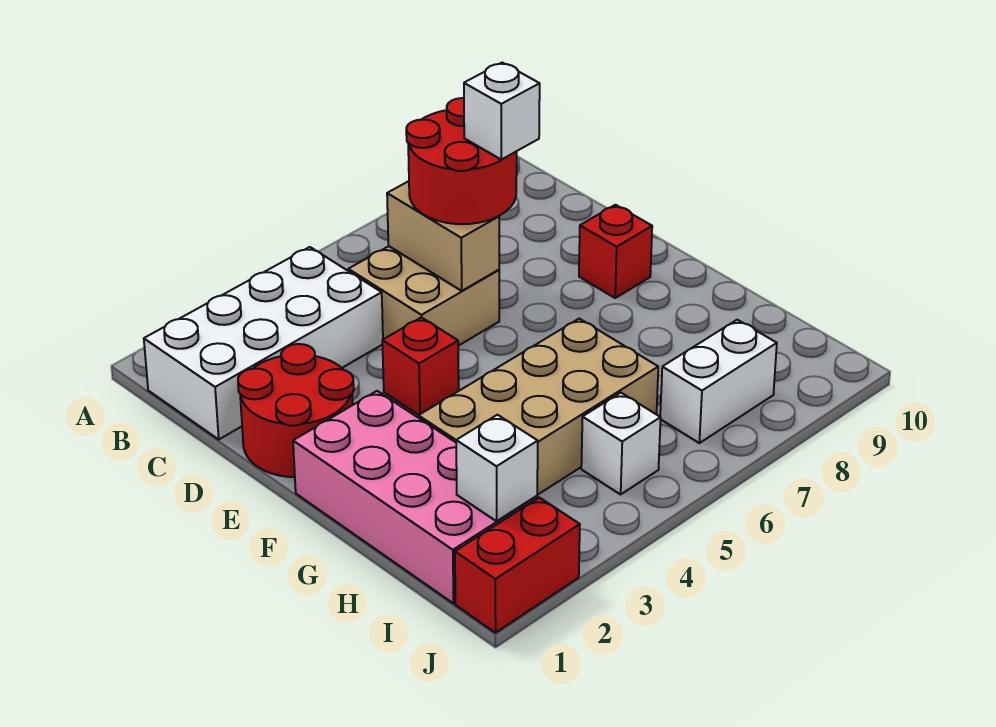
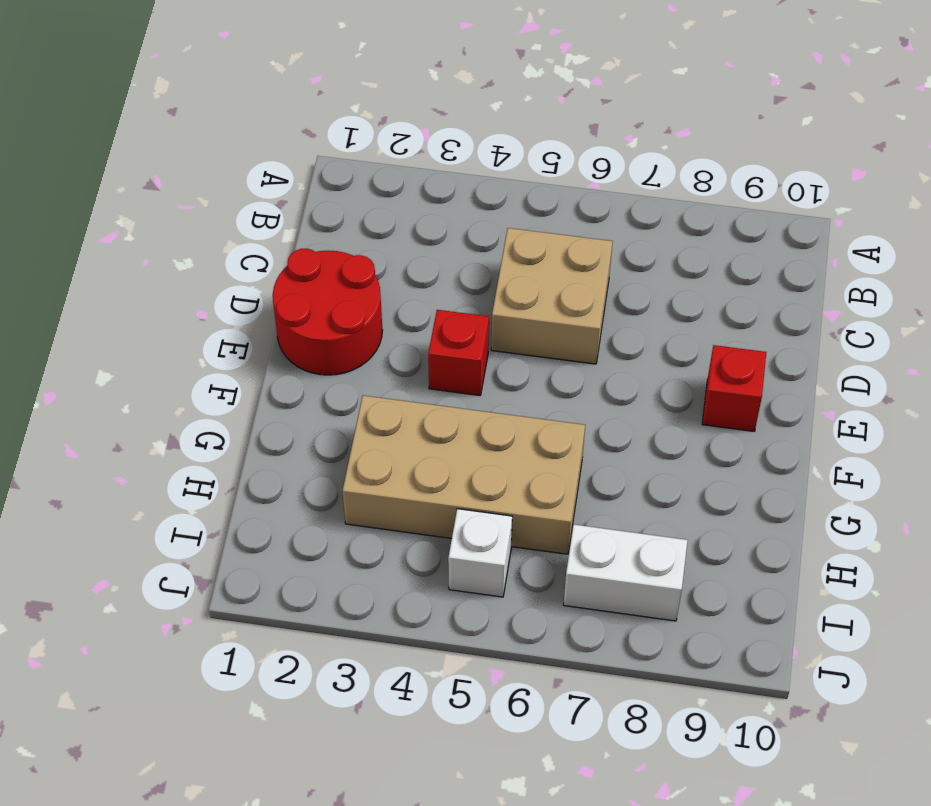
none -> white 2x4 brick [144,247,383,439]
none -> pink 2x4 brick [293,391,537,603]
none -> red 1x2 brick [455,497,580,633]

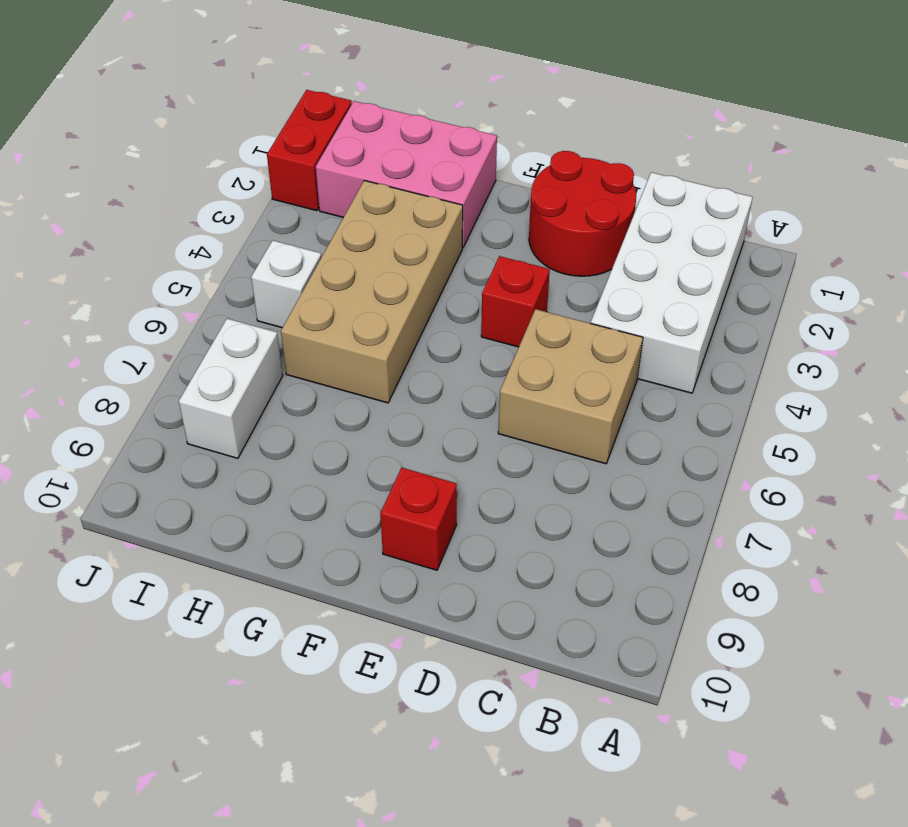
pink 2x3 brick [316,101,497,248] -> pink 2x4 brick [293,391,537,603]
none -> tan 1x2 brick [387,181,499,291]
none -> white 1x1 brick [456,415,538,521]
none -> red 2x2 round brick [406,98,517,224]

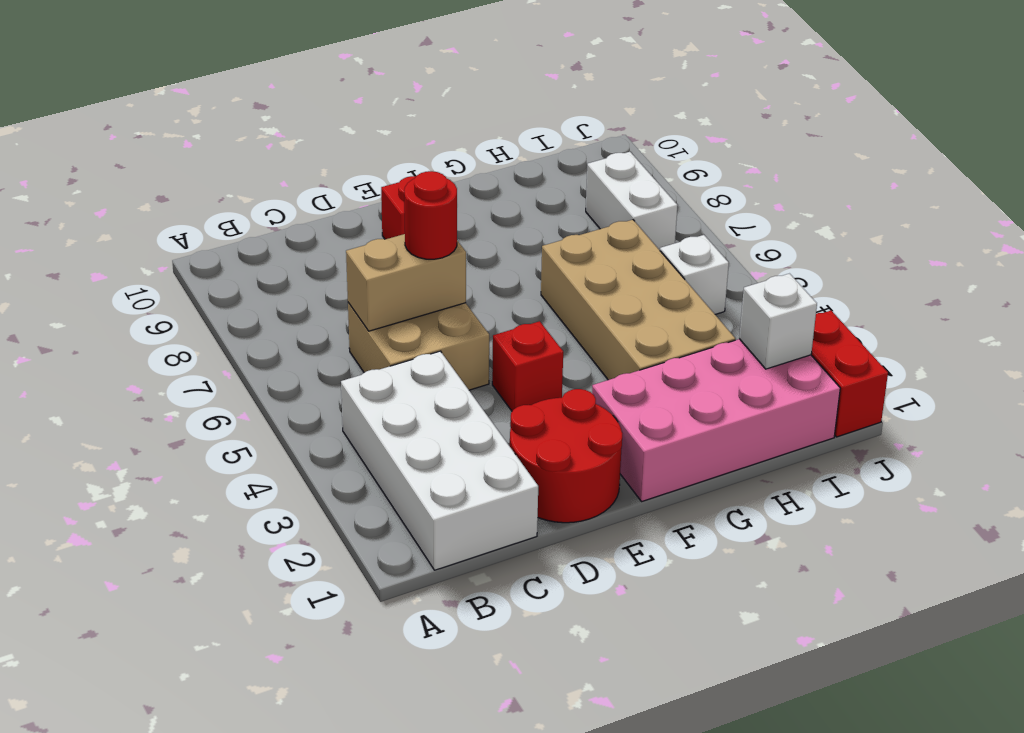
red 1x1 round brick [404,171,457,259] -> red 2x2 round brick [406,98,517,224]
none -> white 1x1 brick [464,63,540,159]

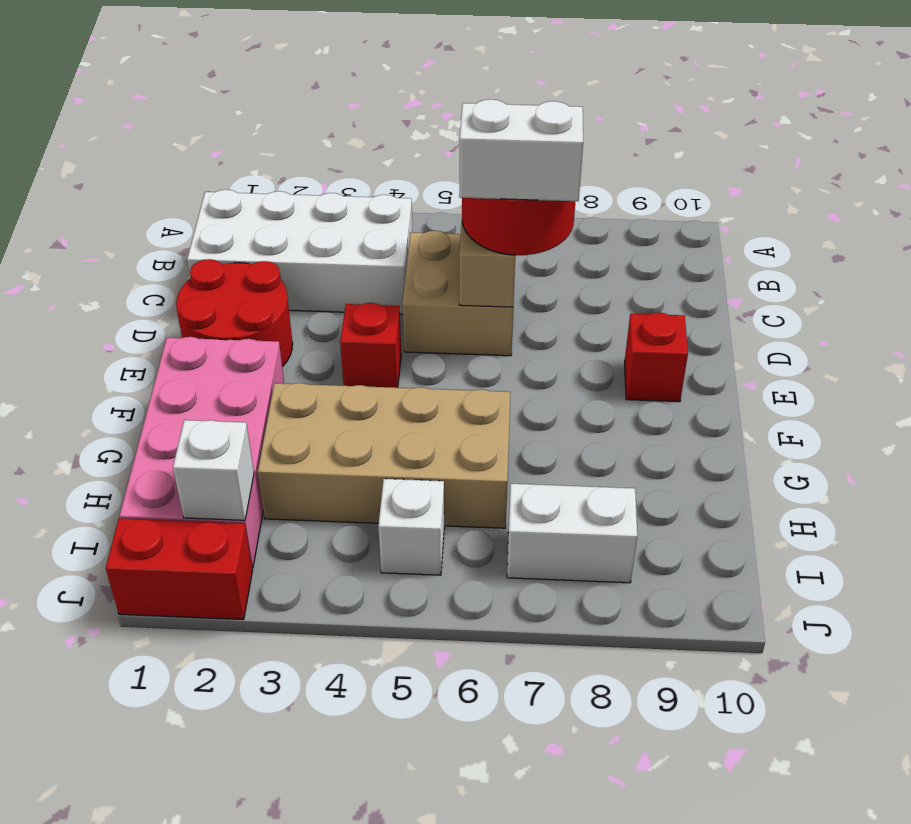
white 1x2 brick [459,99,583,201] -> white 1x1 brick [464,63,540,159]

